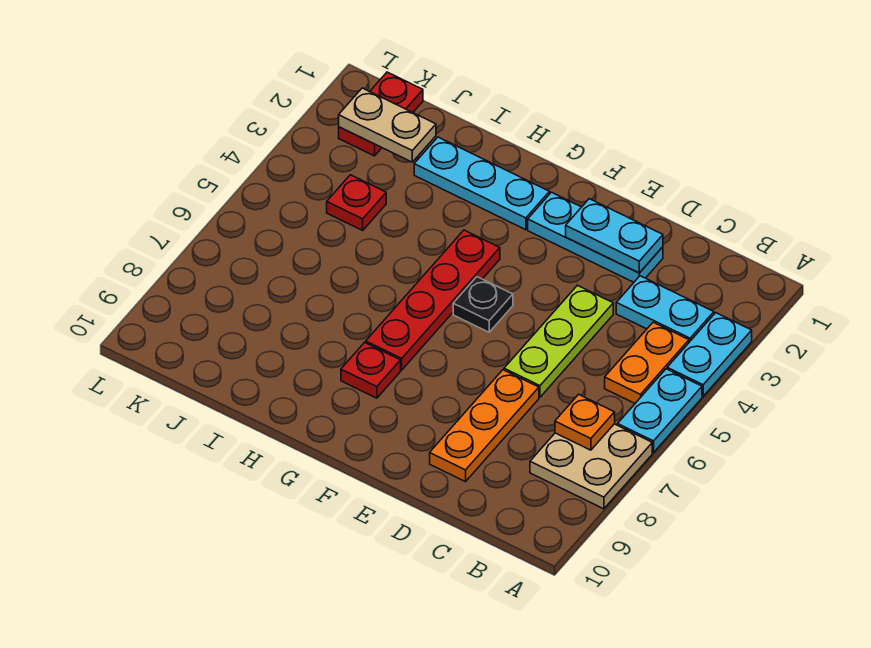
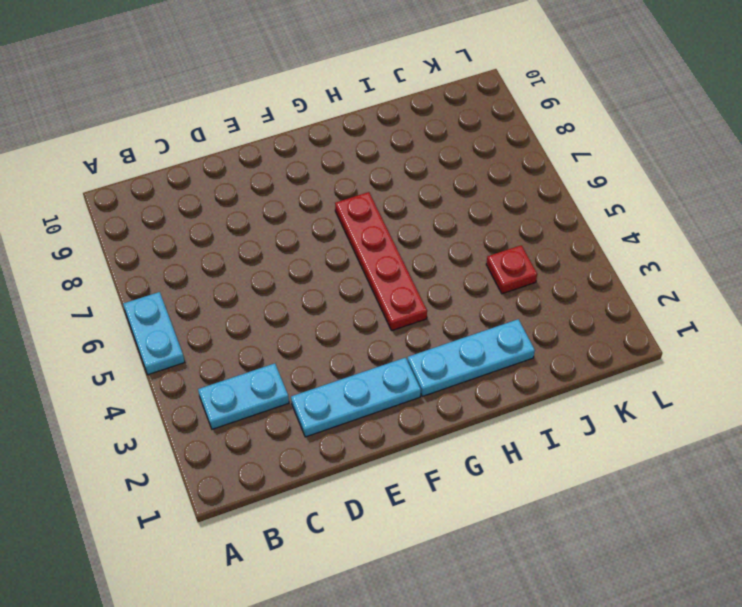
none -> cyan 1x2 plate [667,313,752,396]
none -> tan 2x2 plate [530,424,652,509]
none -> orange 1x2 plate [605,322,689,403]

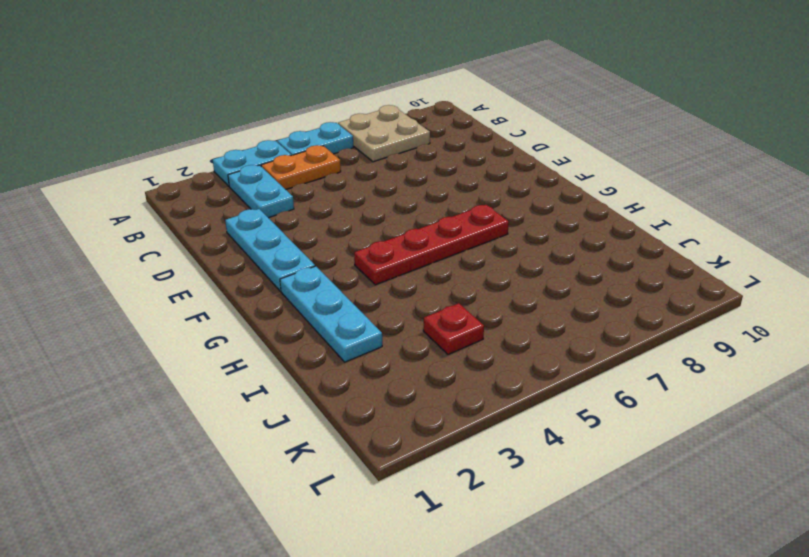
none -> lime 1x3 plate [504,285,613,397]
none -> orange 1x3 plate [430,370,539,482]
none -> black 1x1 plate [453,277,513,332]

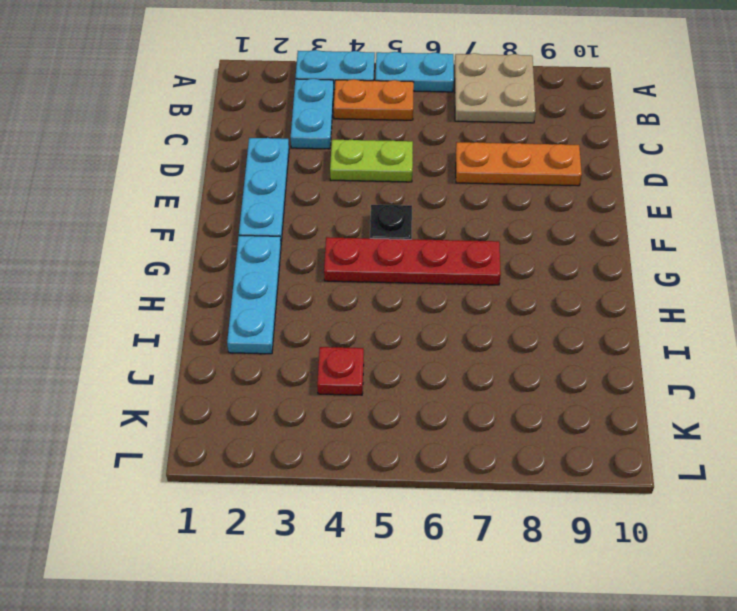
lime 1x2 plate [330,140,413,182] -> lime 1x3 plate [504,285,613,397]
none -> red 1x1 plate [341,343,401,398]
none -> red 1x2 plate [339,72,423,156]
none -> orange 1x1 plate [555,394,615,450]

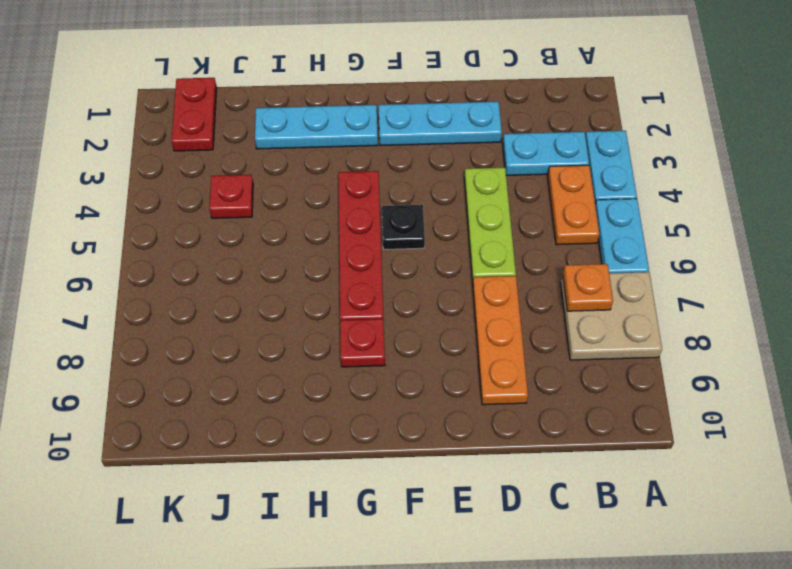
none -> cyan 1x2 plate [566,199,663,273]
none -> tan 1x2 plate [339,88,436,162]

